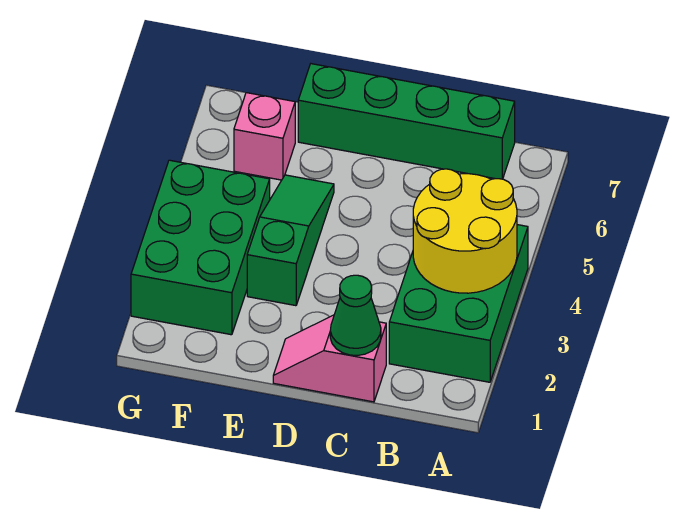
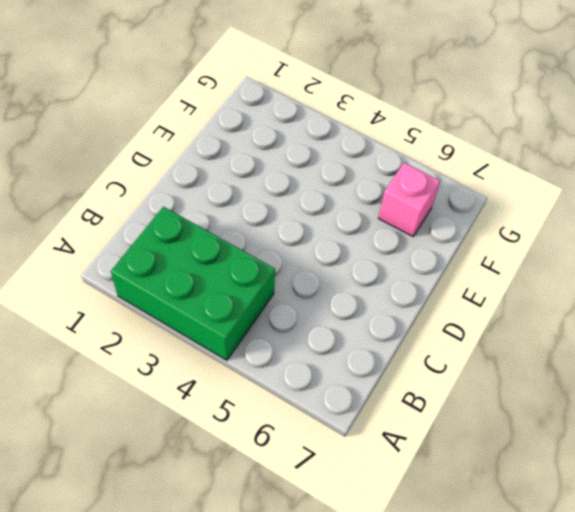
none -> green 1x4 brick [298,64,515,179]
none -> pink 1x2 slope [273,315,386,402]

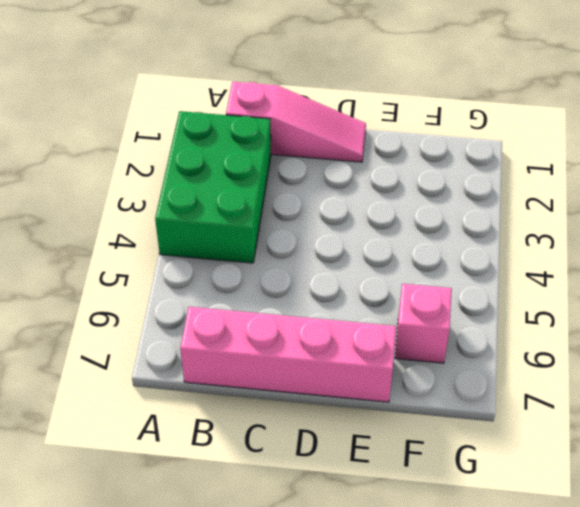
pink 1x3 slope [226,82,366,162] -> pink 1x2 slope [273,315,386,402]
pink 1x4 brick [180,307,396,402] -> green 1x4 brick [298,64,515,179]
none -> green 1x3 slope [247,175,334,306]
none -> green 2x3 brick [131,160,270,335]

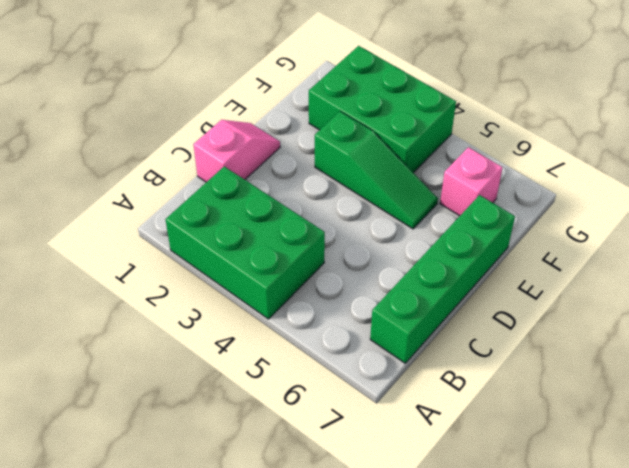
none -> yellow 2x2 round brick [413,169,517,293]
none -> green 1x1 cone [330,275,381,356]

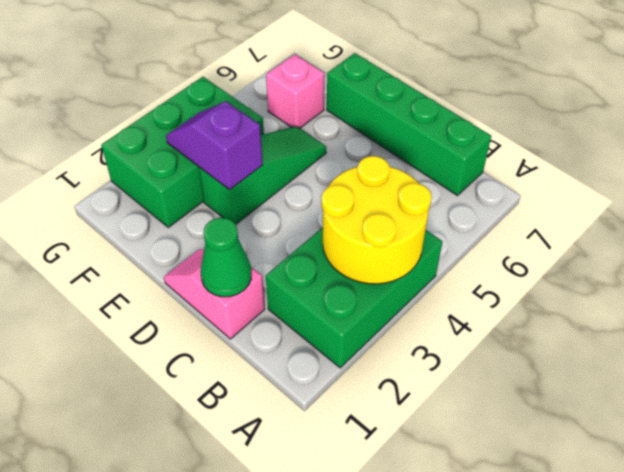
purple 1x2 slope [166,101,263,190] -> none

